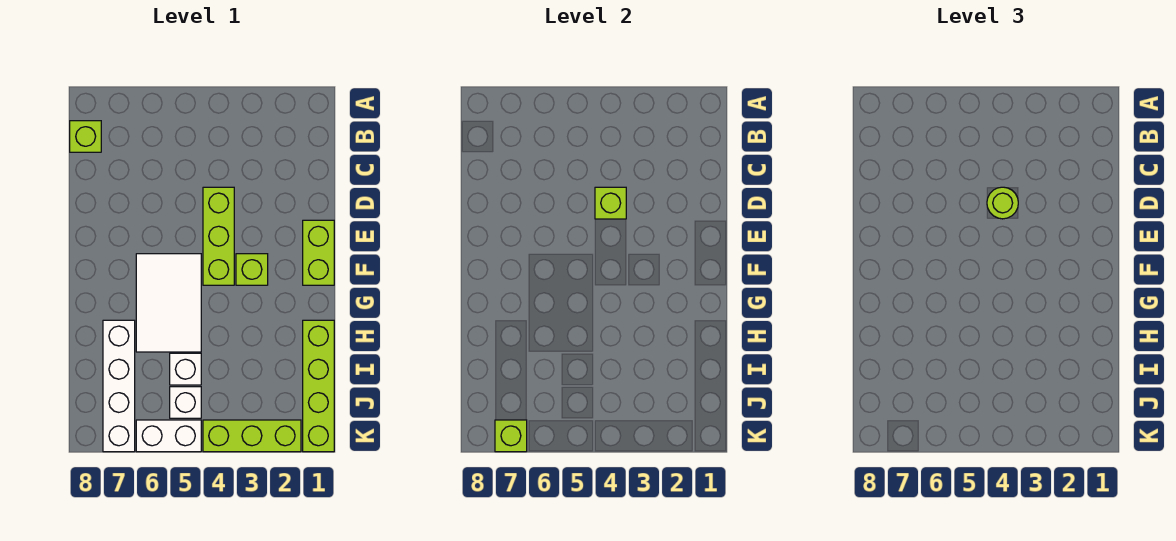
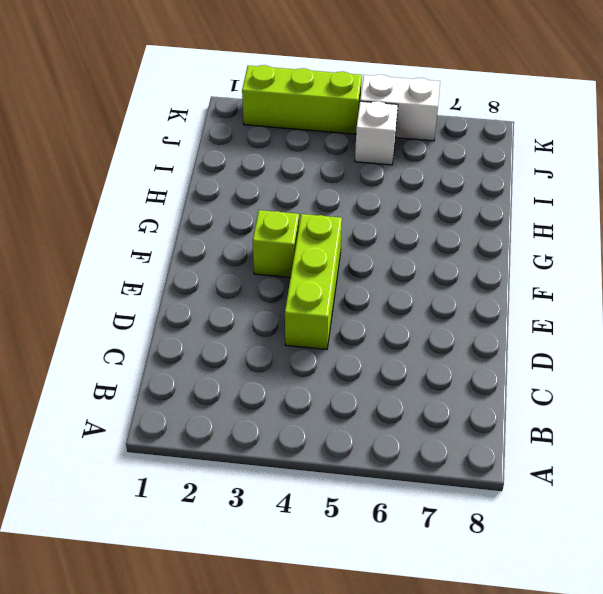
none -> lime 1x1 brick [70,121,101,152]
none -> lime 1x2 brick [303,220,334,285]
none -> white 2x3 tile [136,254,201,352]

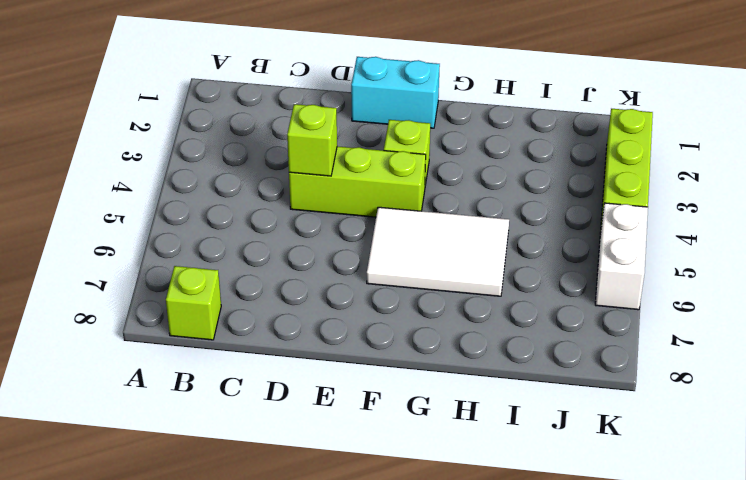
cyan 1x2 brick [351,57,440,128] -> lime 1x2 brick [303,220,334,285]
none -> lime 1x4 brick [303,320,334,452]
none -> white 1x4 brick [103,320,135,452]
none -> white 1x1 brick [170,353,201,385]

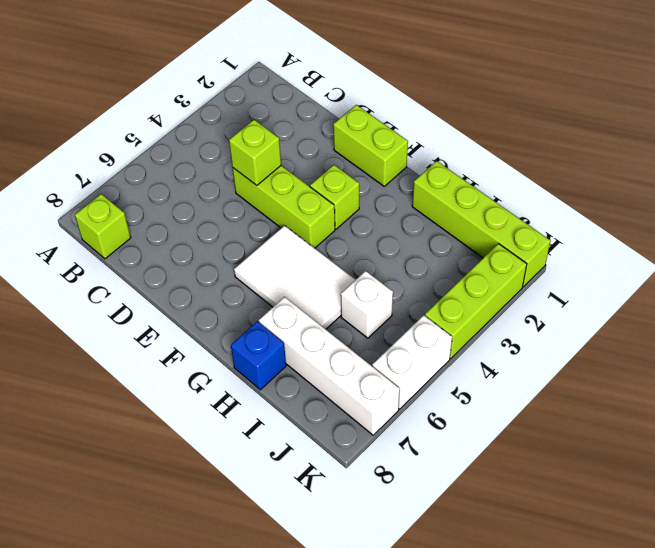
blue 1x1 brick [231,321,286,390] -> none
none -> white 1x1 brick [170,387,201,418]
none -> lime 1x1 brick [495,420,527,452]
none -> lime 1x1 round brick [987,187,1018,219]

